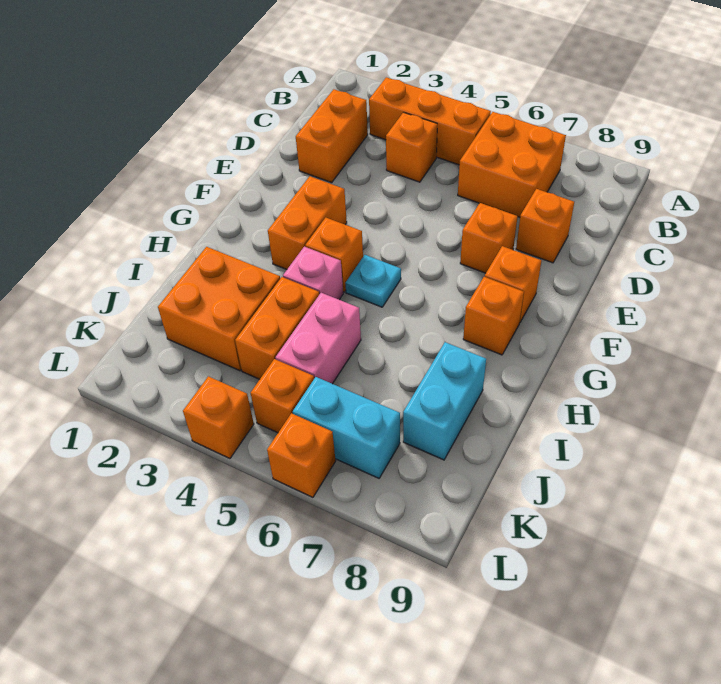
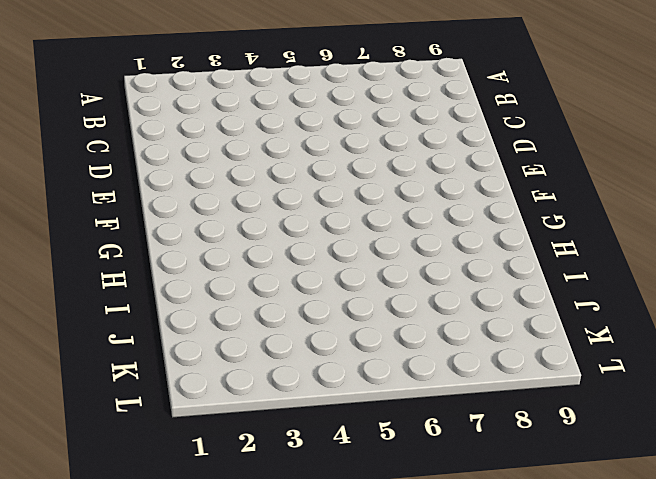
none -> orange 1x3 brick [369,77,491,165]
none -> orange 2x2 brick [458,112,566,217]
none -> orange 1x2 brick [296,89,368,183]

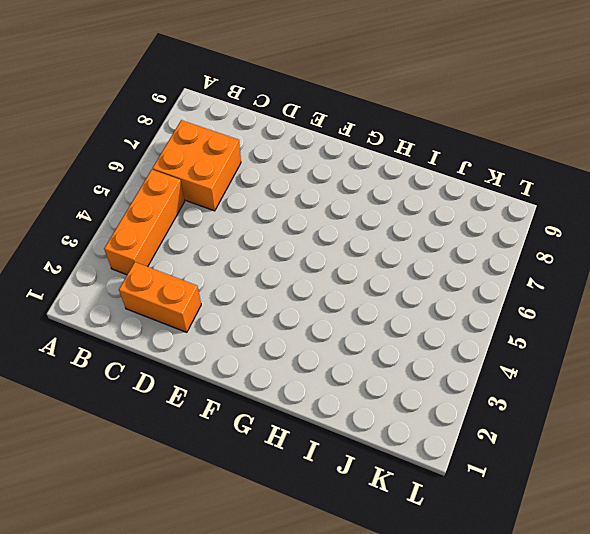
none -> orange 1x1 brick [386,112,437,182]
none -> orange 1x1 brick [516,189,574,263]
none -> orange 1x1 brick [460,203,518,273]

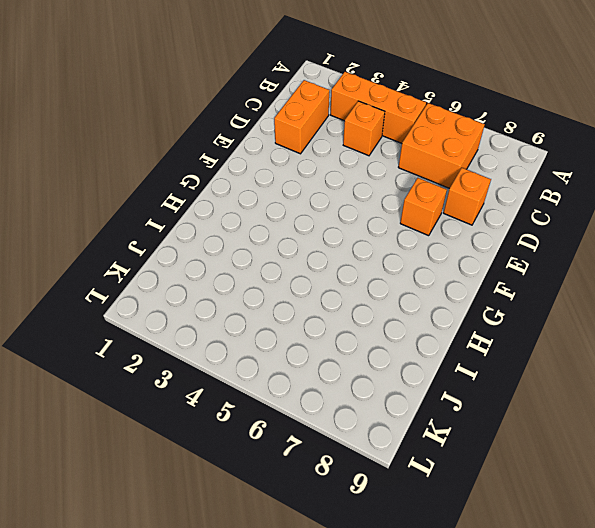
none -> orange 1x2 brick [268,176,347,269]
none -> orange 1x1 brick [485,246,541,323]
none -> orange 1x1 brick [305,218,363,292]

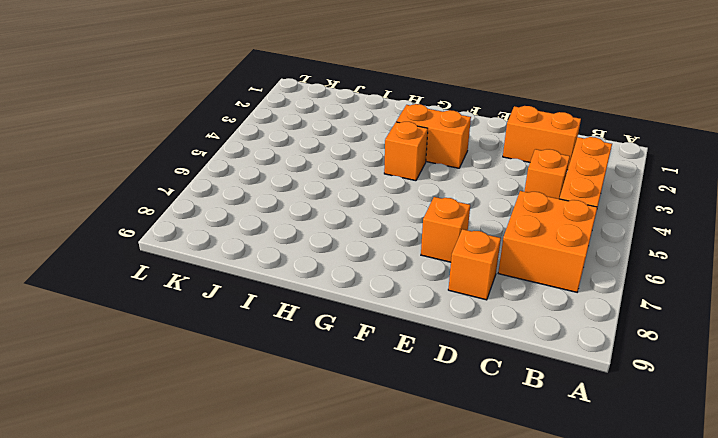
none -> orange 1x1 brick [485,246,541,323]
none -> cyan 1x1 plate [345,255,401,307]
none -> orange 1x1 brick [463,277,524,355]

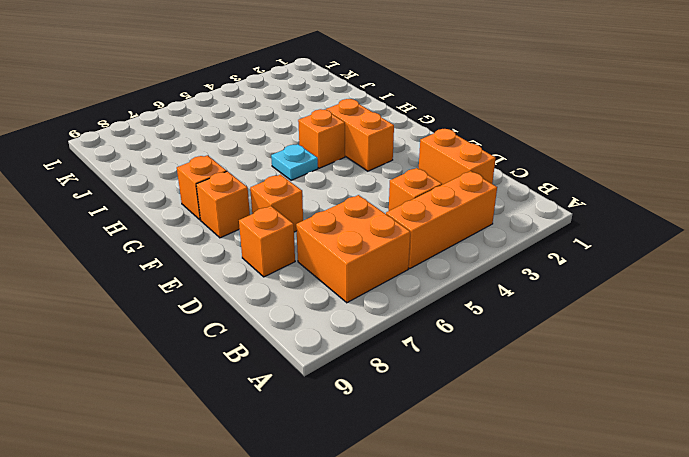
none -> pink 1x1 brick [283,247,343,300]
none -> orange 2x2 brick [158,247,280,371]
none -> orange 1x2 brick [235,277,319,379]

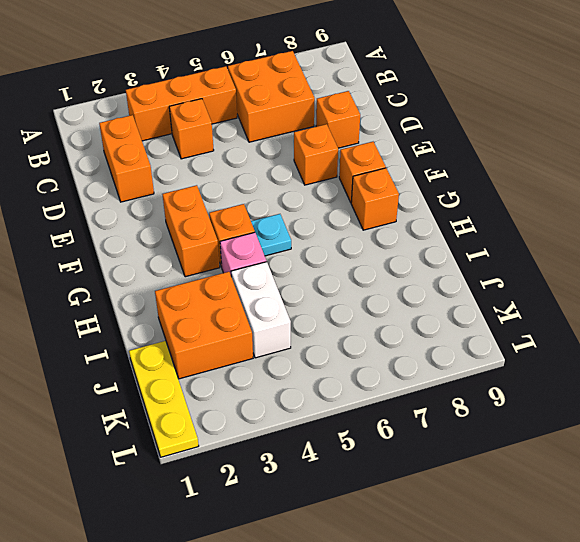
white 1x2 brick [231,262,291,358] -> orange 1x2 brick [235,277,319,379]
yellow 1x3 plate [129,341,199,457] -> none
none -> pink 1x2 brick [276,293,361,384]
none -> cyan 1x2 brick [403,342,486,460]
none -> orange 1x1 brick [251,359,314,433]

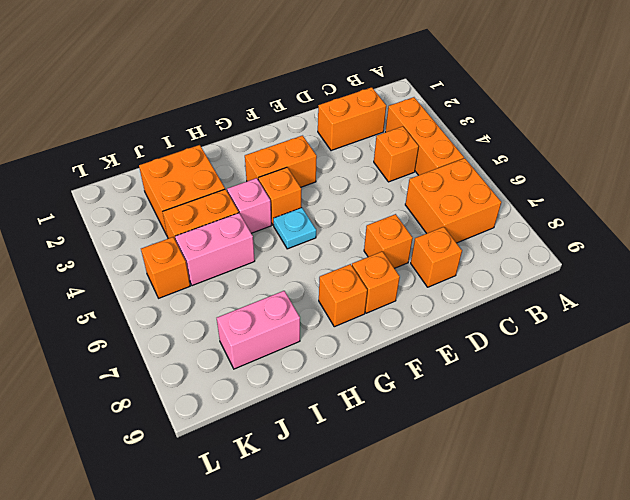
pink 1x2 brick [217,291,300,369] -> cyan 1x2 brick [403,342,486,460]
none -> cyan 1x2 brick [293,377,400,478]
none -> orange 1x1 brick [183,376,254,458]
none -> orange 1x1 brick [267,413,336,497]

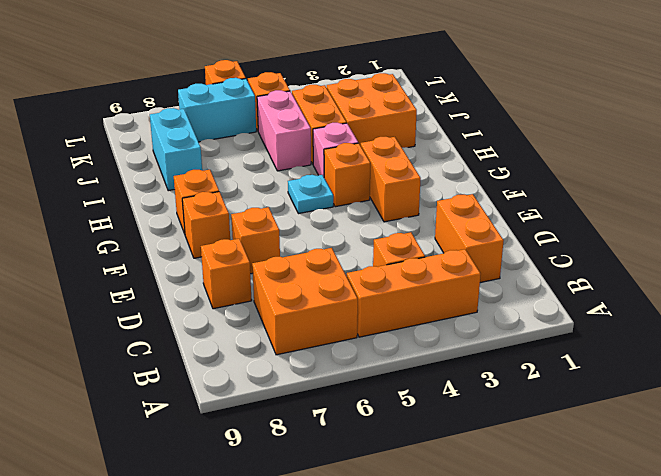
none -> orange 1x1 brick [183,376,254,458]

